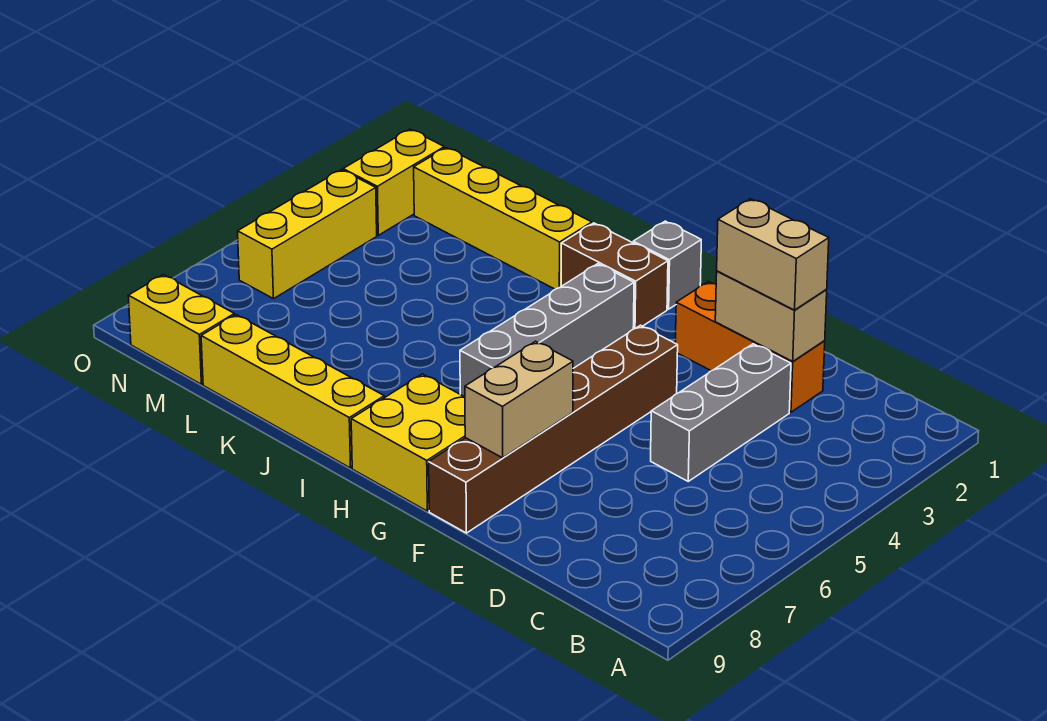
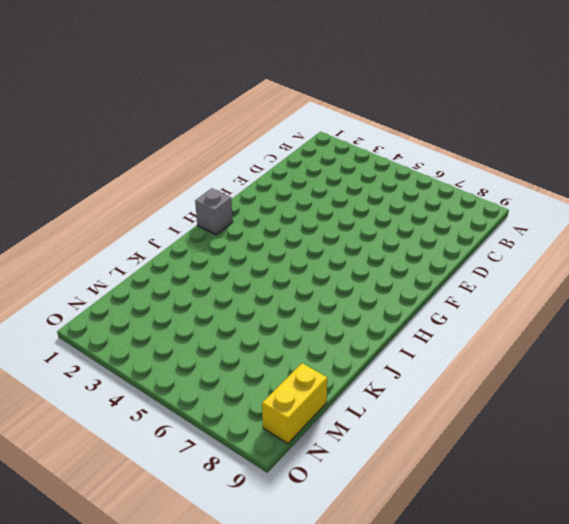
none -> orange 1x3 brick [675,282,825,412]
none -> grey 1x3 brick [651,344,791,481]
none -> brown 1x6 brick [429,325,678,533]

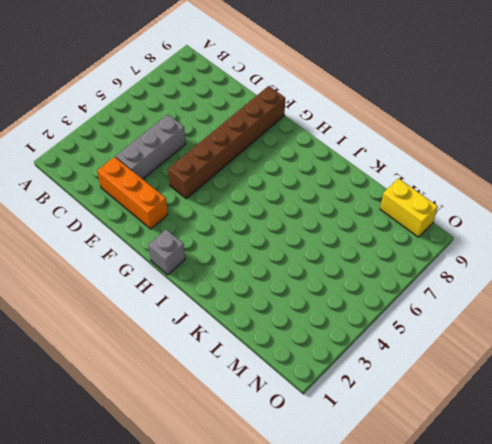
none -> yellow 2x2 brick [351,374,465,511]
none -> brown 1x2 brick [561,223,668,329]
none -> grey 1x4 brick [460,264,634,397]

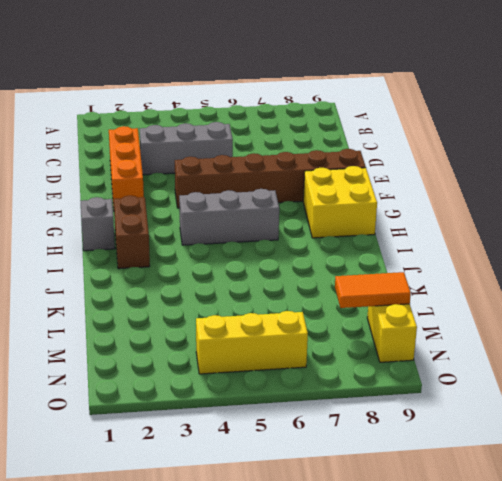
grey 1x3 brick [179,189,279,245] -> grey 1x4 brick [460,264,634,397]
orange 1x2 tile [335,272,411,308] -> none
none -> yellow 1x4 brick [201,315,384,468]
none -> yellow 1x4 brick [414,148,592,289]
none -> yellow 1x2 brick [343,129,444,235]

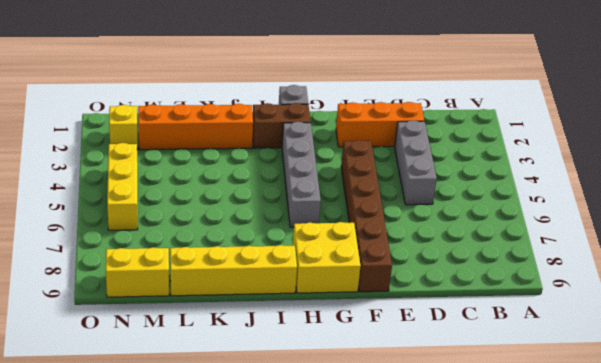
orange 1x4 brick [138,104,253,150] -> yellow 1x4 brick [414,148,592,289]
yellow 1x1 brick [109,105,138,149] -> yellow 1x2 brick [343,129,444,235]
none -> tan 1x2 brick [715,271,827,361]
none -> tan 1x2 brick [465,341,573,458]
none -> tan 1x2 brick [717,199,829,310]

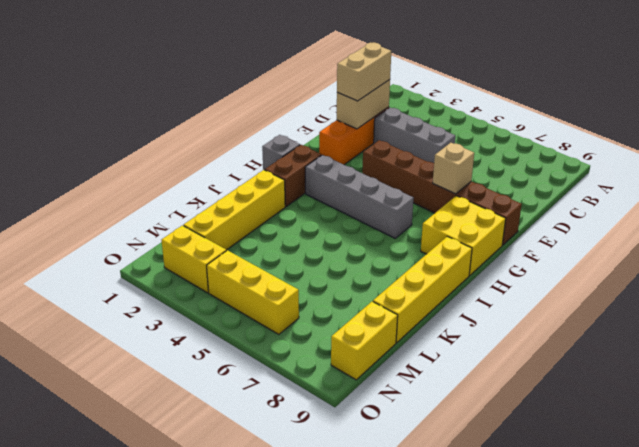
tan 1x1 brick [433,143,474,194] -> tan 1x2 brick [465,341,573,458]

